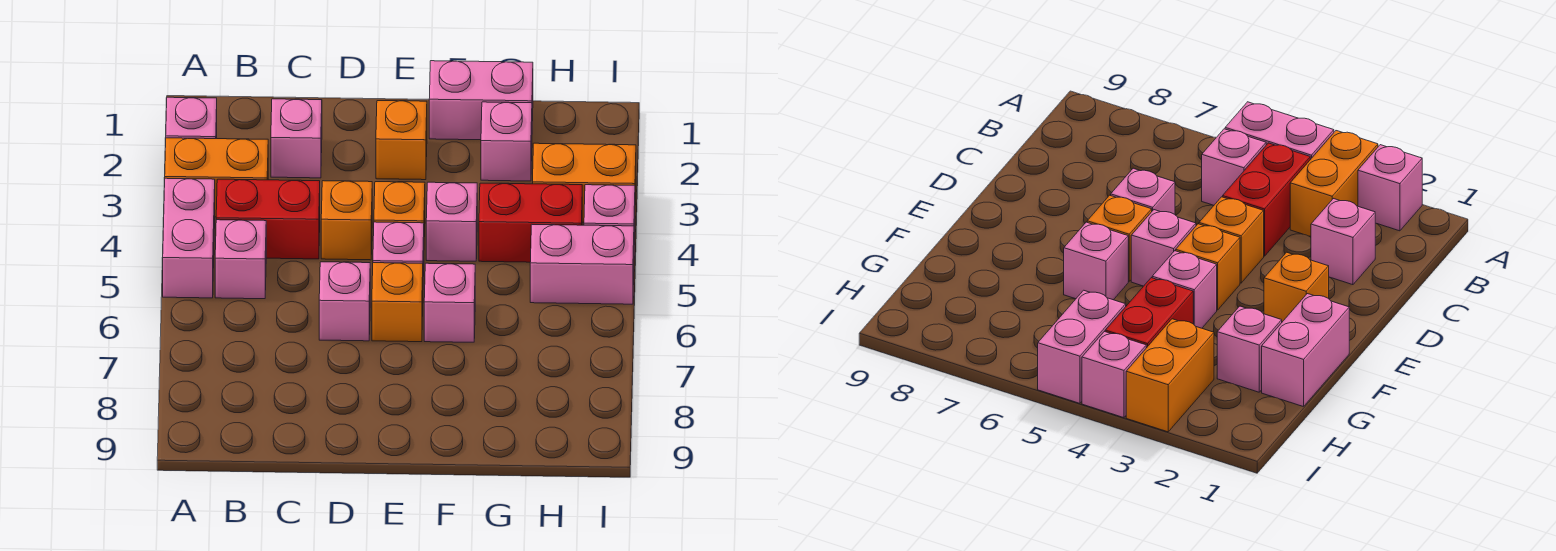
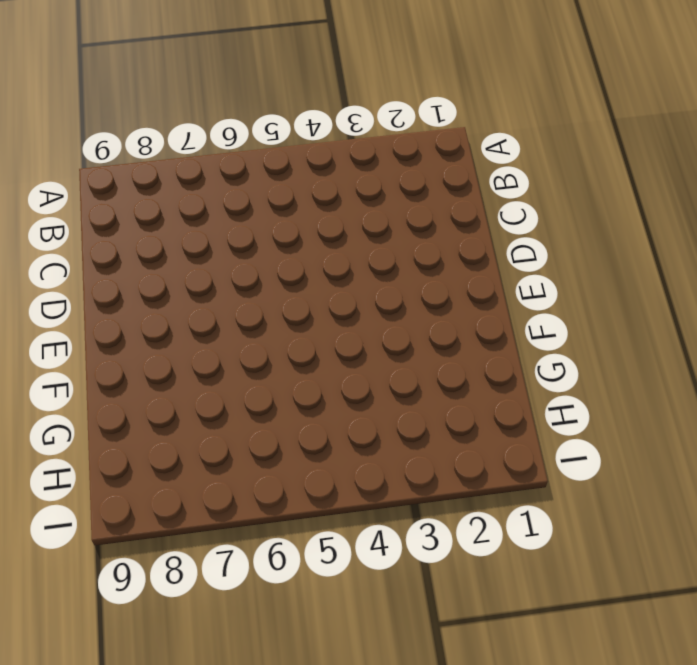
none -> pink 1x1 brick [166,97,217,139]
none -> orange 1x2 brick [165,138,268,217]
none -> pink 1x2 brick [163,178,215,298]

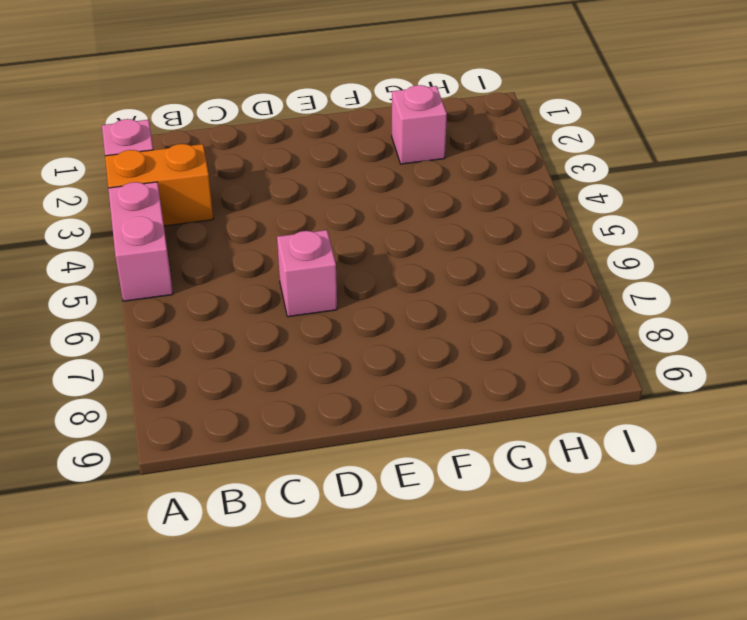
none -> red 1x2 brick [216,179,320,259]
none -> pink 1x1 brick [215,220,266,299]
none -> pink 1x1 brick [271,99,322,178]

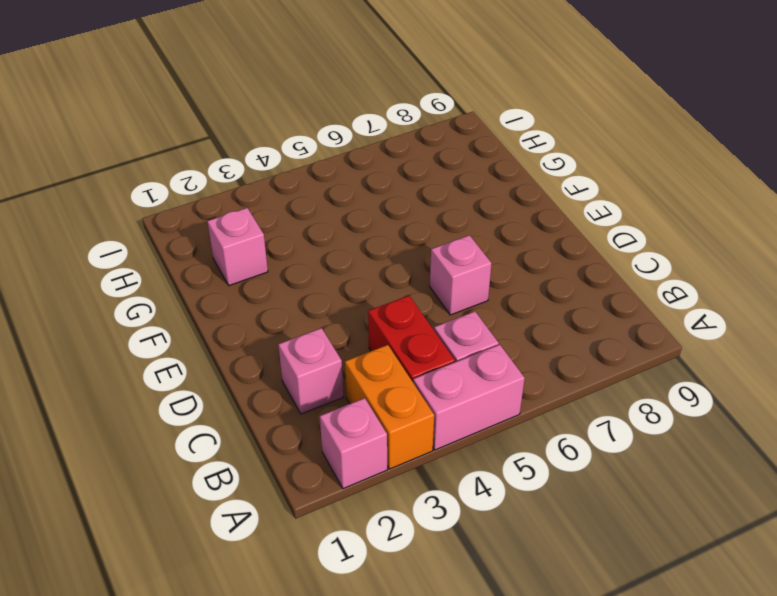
none -> orange 1x1 brick [321,181,372,260]
none -> orange 1x1 brick [376,101,427,180]
none -> orange 1x1 brick [374,182,425,237]

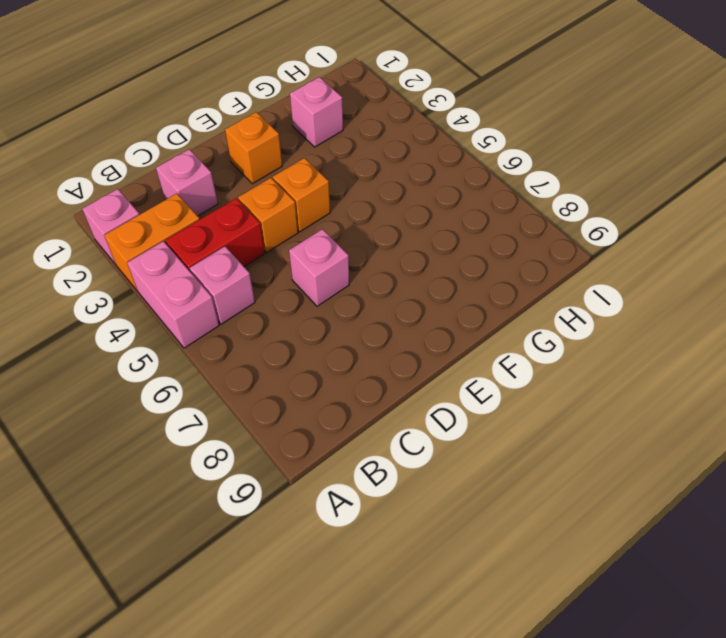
none -> pink 1x1 brick [373,222,424,277]
none -> orange 1x1 brick [372,263,423,342]
none -> pink 1x2 brick [429,61,533,140]

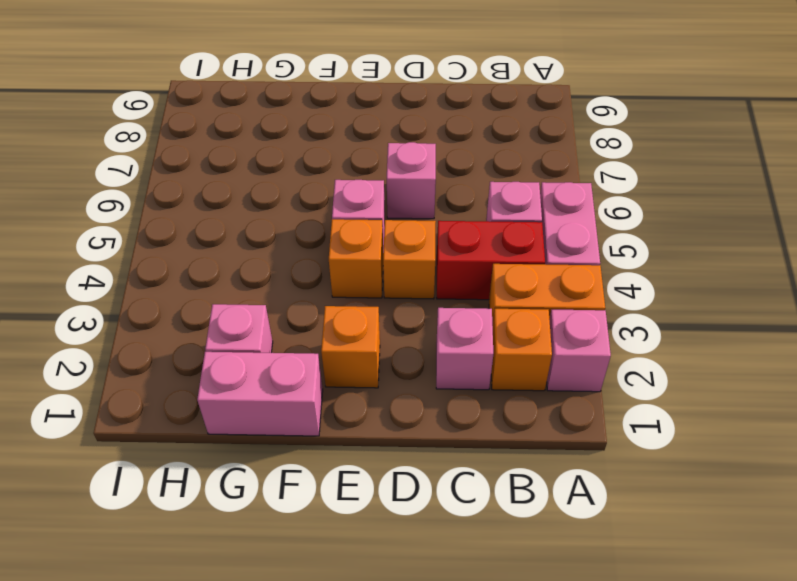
orange 1x1 brick [491,309,552,391] -> orange 1x1 brick moved to [372,263,423,342]
none -> pink 1x1 brick [426,182,477,261]
none -> pink 1x1 brick [424,263,475,342]
none -> red 1x2 brick [479,183,582,262]

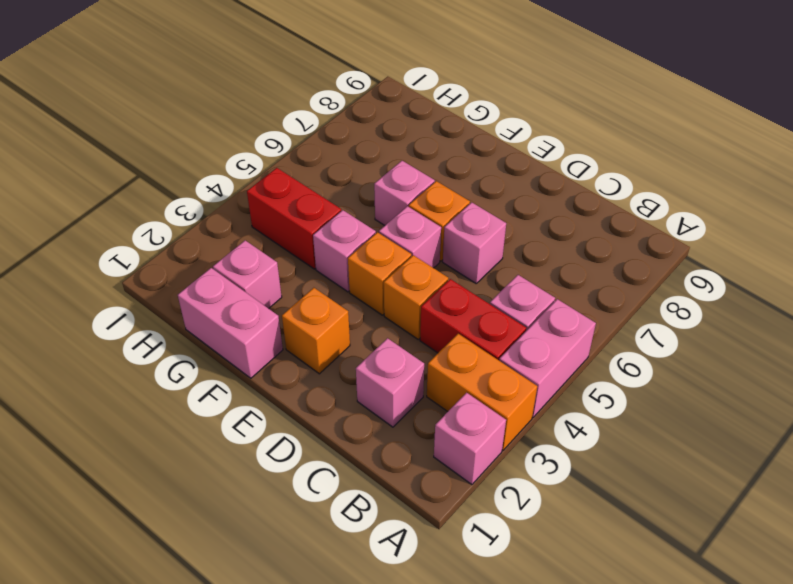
none -> orange 1x2 brick [533,143,636,222]
none -> pink 1x2 brick [530,225,634,304]
none -> pink 1x1 brick [584,185,635,245]

